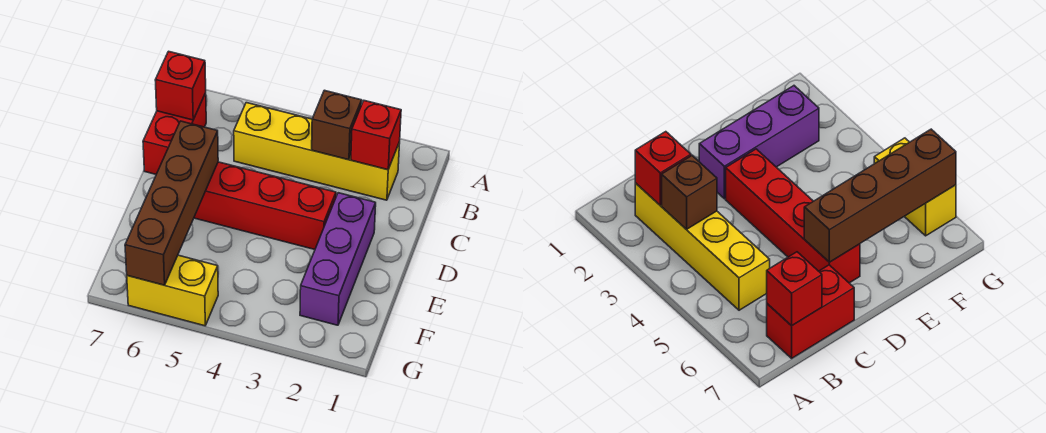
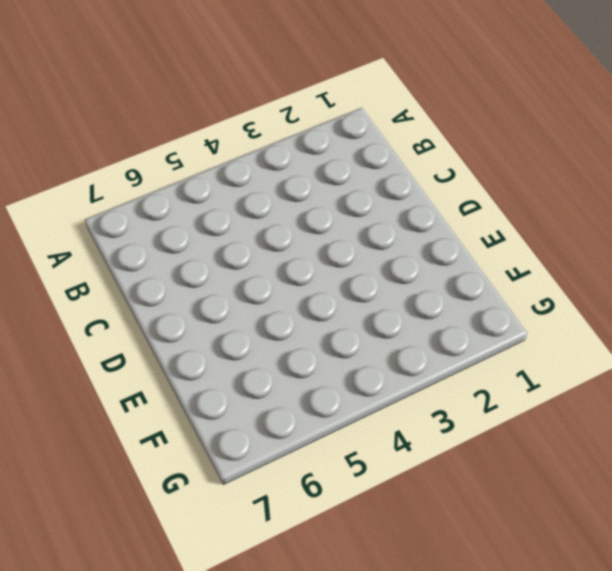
none -> yellow 1x4 brick [234,103,400,200]
none -> red 1x2 brick [143,93,206,174]

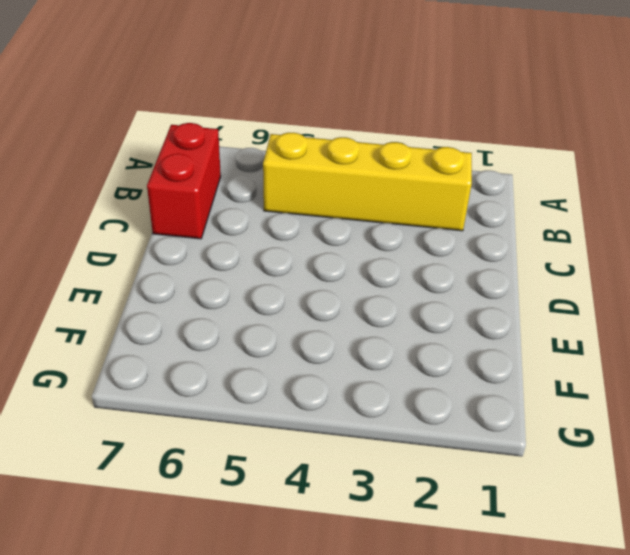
none -> purple 1x3 brick [300,193,376,325]
none -> red 1x4 brick [194,162,336,250]

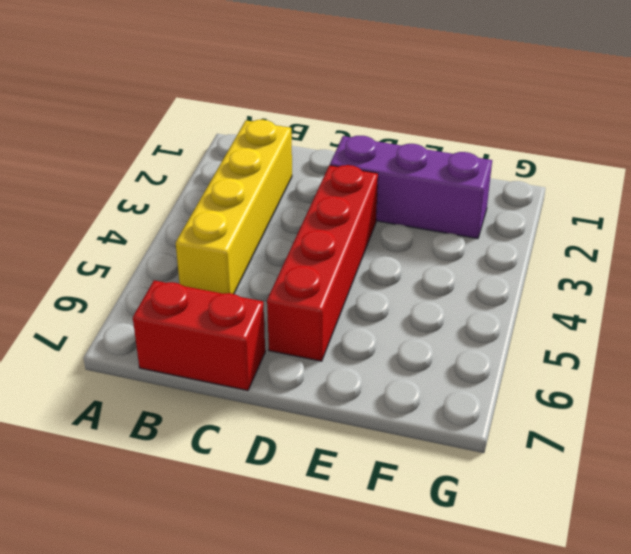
none -> yellow 1x2 brick [127,255,218,326]
none -> red 1x1 brick [351,101,401,170]

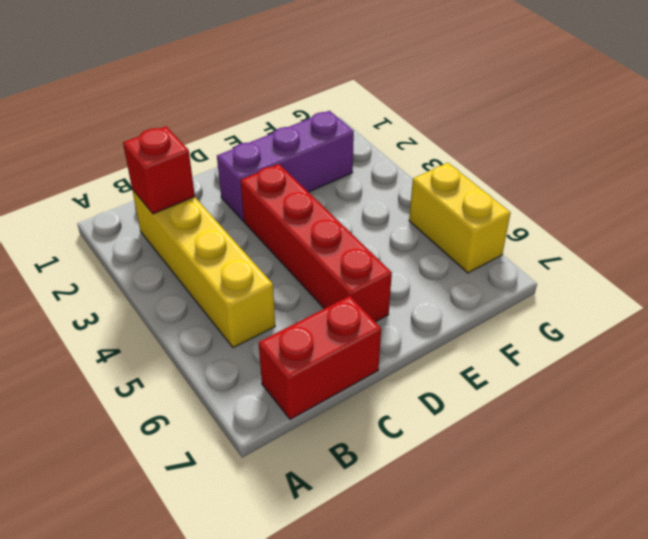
none -> brown 1x1 brick [312,90,362,160]
none -> red 1x1 brick [155,51,206,120]

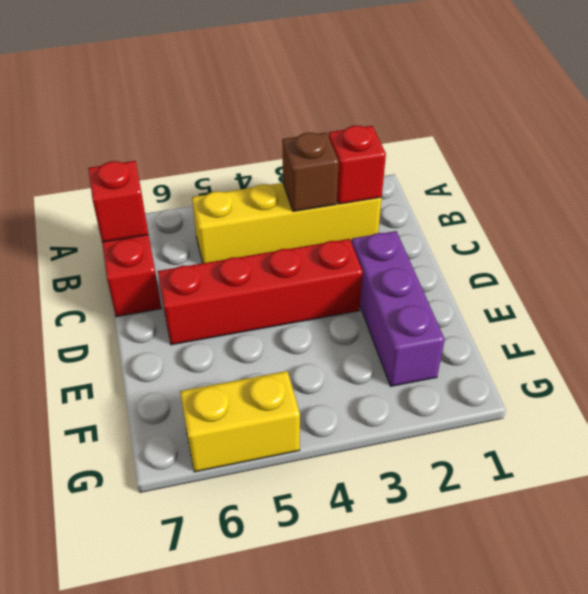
none -> brown 1x4 brick [125,121,218,285]

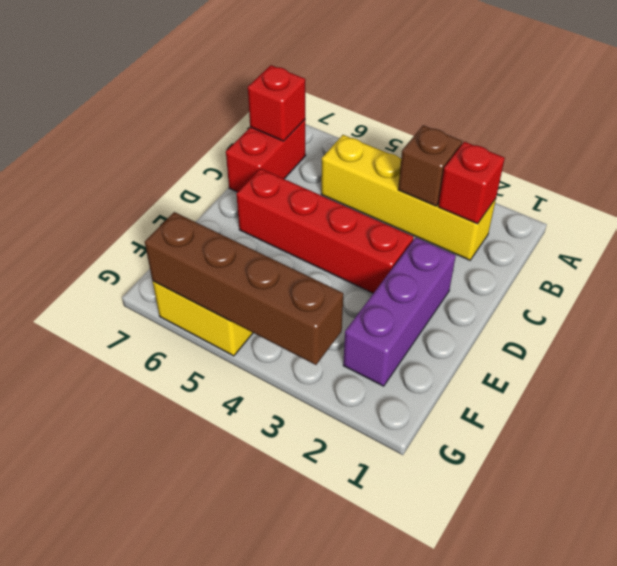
brown 1x4 brick [145,212,343,365] -> brown 1x4 brick turned to [125,121,218,285]

